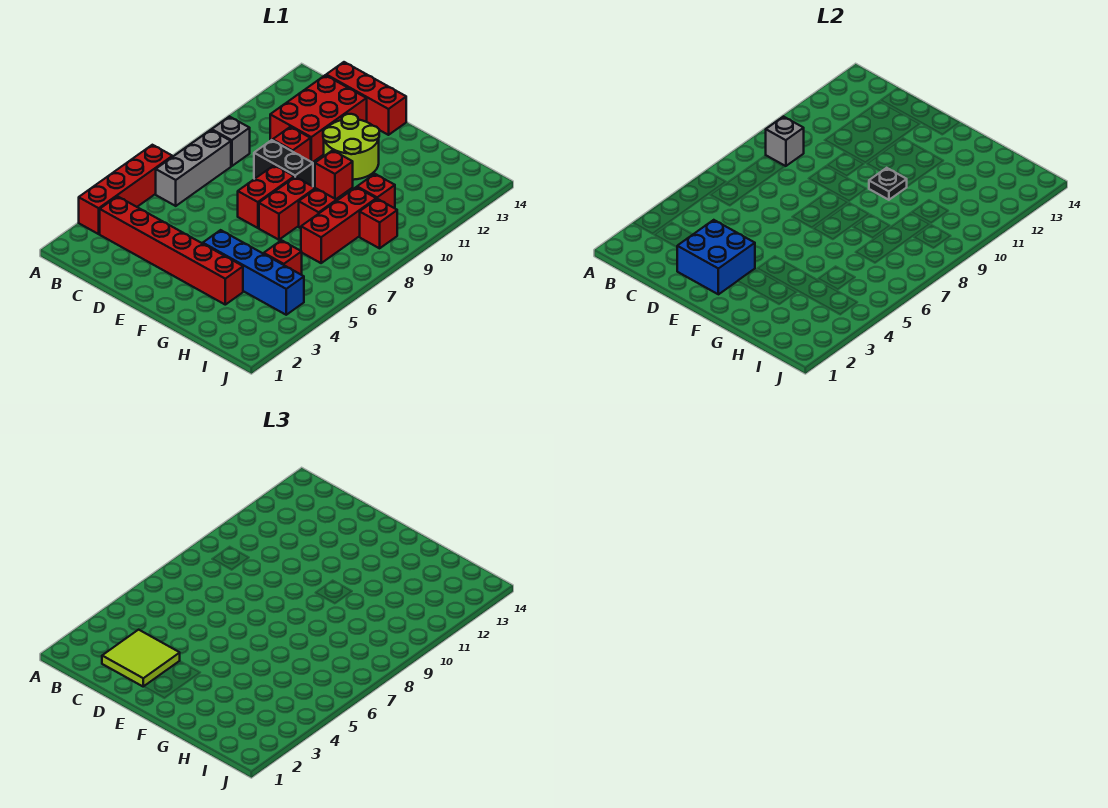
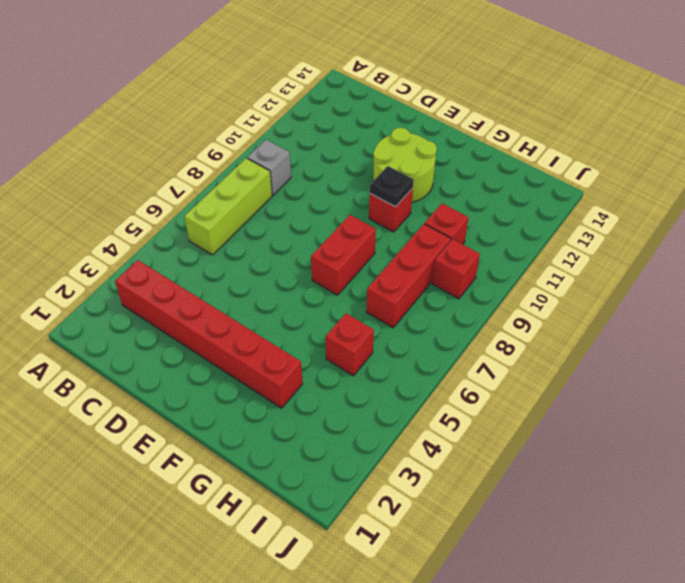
lime 1x3 brick [184,158,272,255] -> grey 1x3 brick [156,130,231,206]
none -> red 1x4 brick [79,145,172,234]
none -> red 2x3 brick [270,75,367,162]
none -> red 1x3 brick [326,62,406,135]

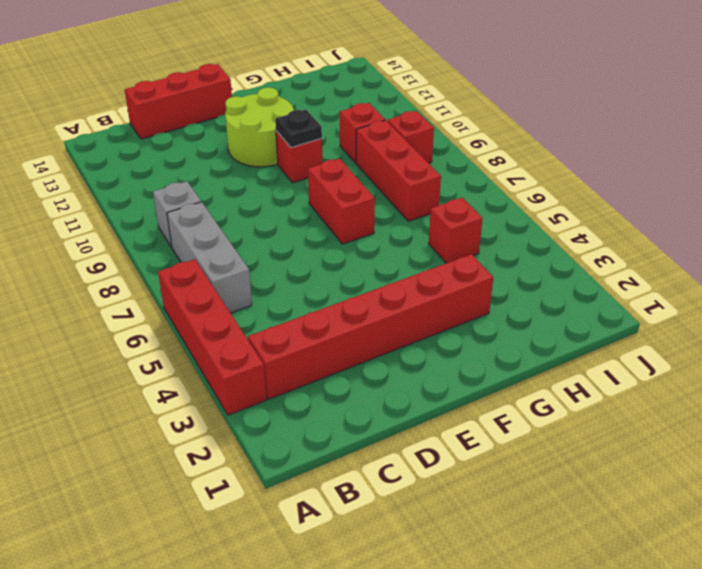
none -> red 2x3 brick [270,75,367,162]
none -> black 1x2 brick [254,140,313,186]
none -> red 1x1 brick [273,127,311,161]

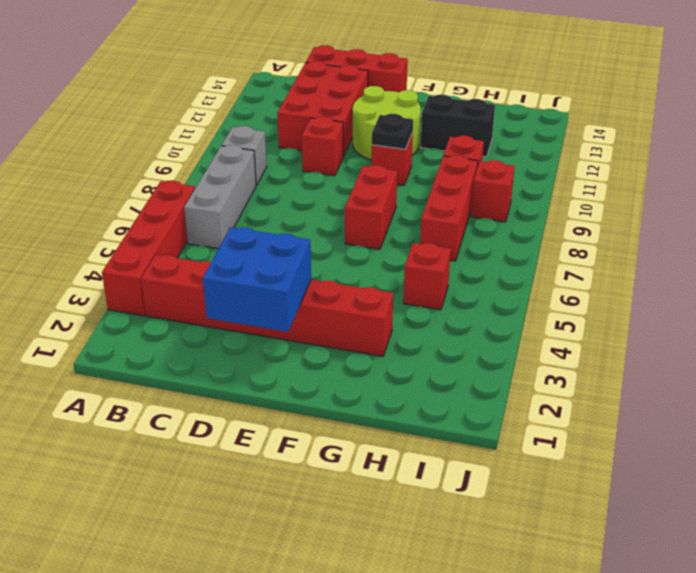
black 1x2 brick [421,95,495,157] -> black 1x2 brick moved to [254,140,313,186]
none -> red 1x2 brick [238,165,294,228]
none -> blue 1x4 brick [203,230,304,315]
none -> red 1x1 brick [299,189,337,228]

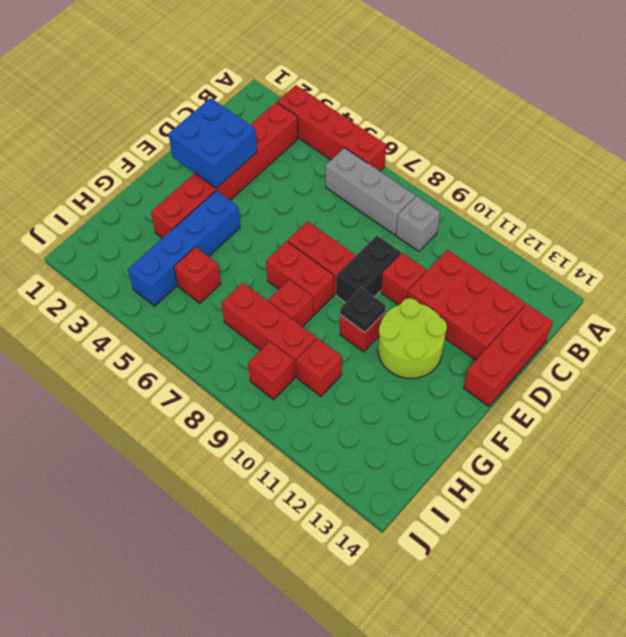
none -> grey 1x1 brick [766,117,804,166]
none -> lime 2x2 tile [102,630,180,687]

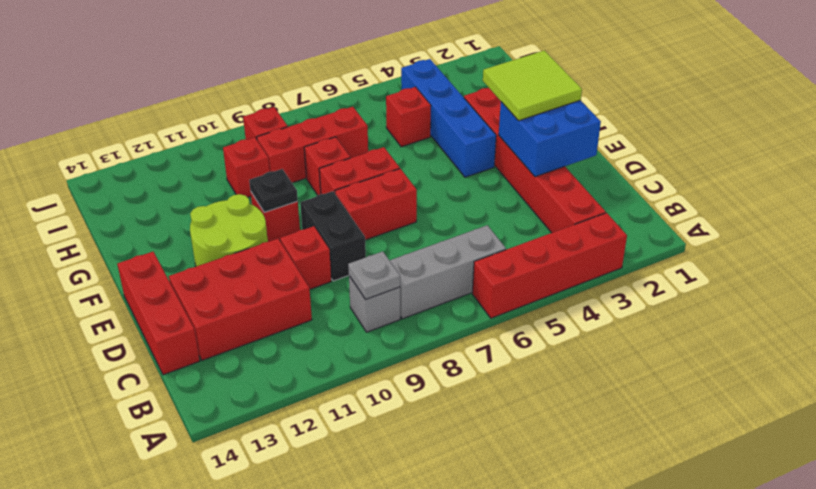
grey 1x1 plate [348,251,400,300] -> grey 1x1 brick [766,117,804,166]
lime 2x2 tile [483,50,582,121] -> lime 2x2 tile moved to [102,630,180,687]

